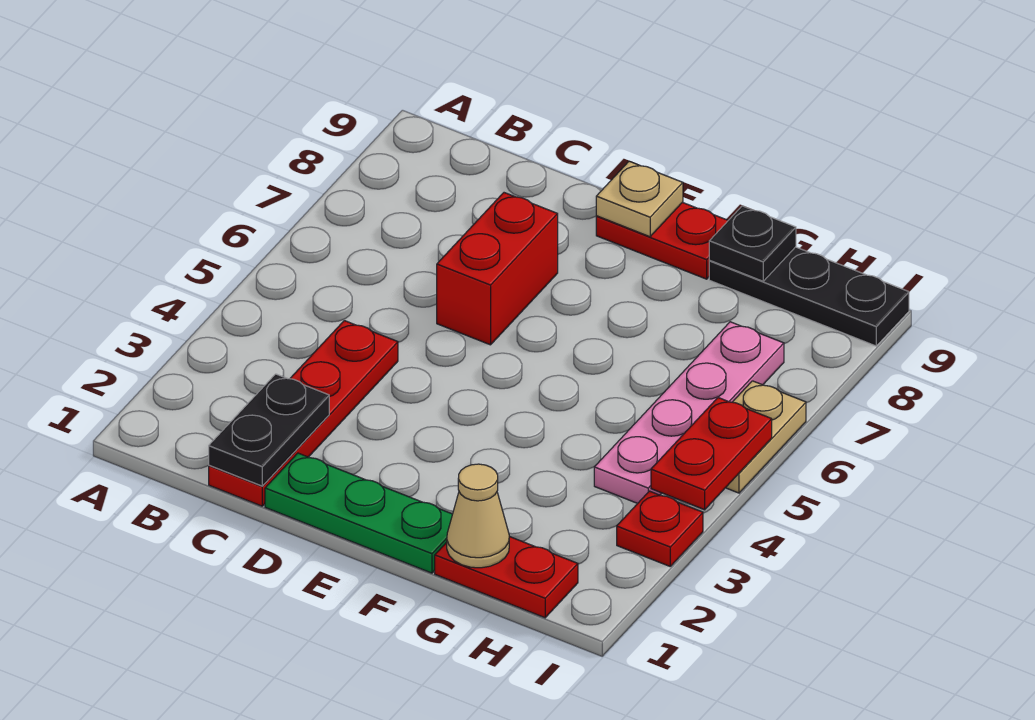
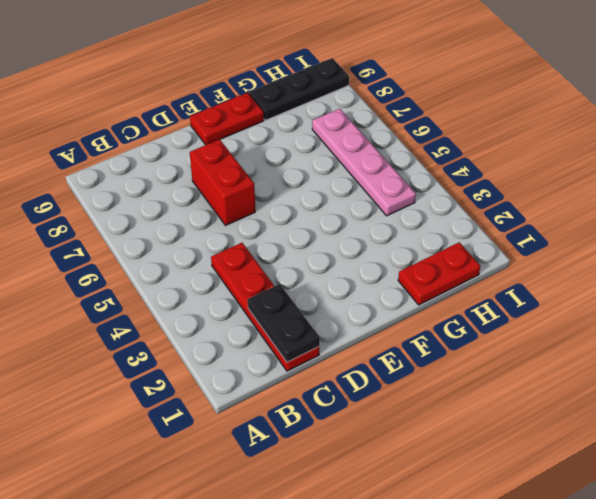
none -> green 1x3 plate [265,453,452,573]
none -> red 1x1 plate [617,491,703,566]
none -> tan 1x2 plate [726,381,806,493]

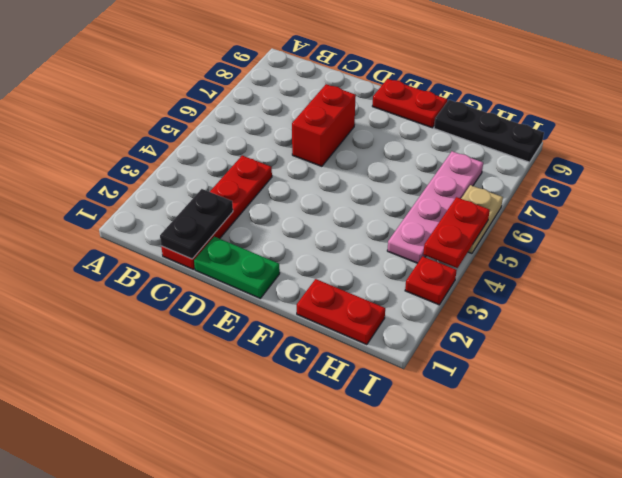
green 1x2 plate [194,237,280,298] -> green 1x3 plate [265,453,452,573]
none -> tan 1x1 plate [596,161,683,237]
none -> tan 1x1 cone [447,464,509,568]
none -> black 1x1 plate [709,206,796,281]

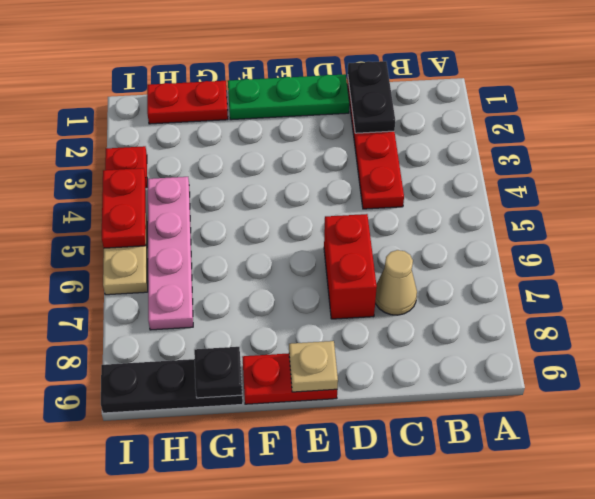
tan 1x1 cone [375,250,417,315] -> tan 1x1 cone moved to [447,464,509,568]

